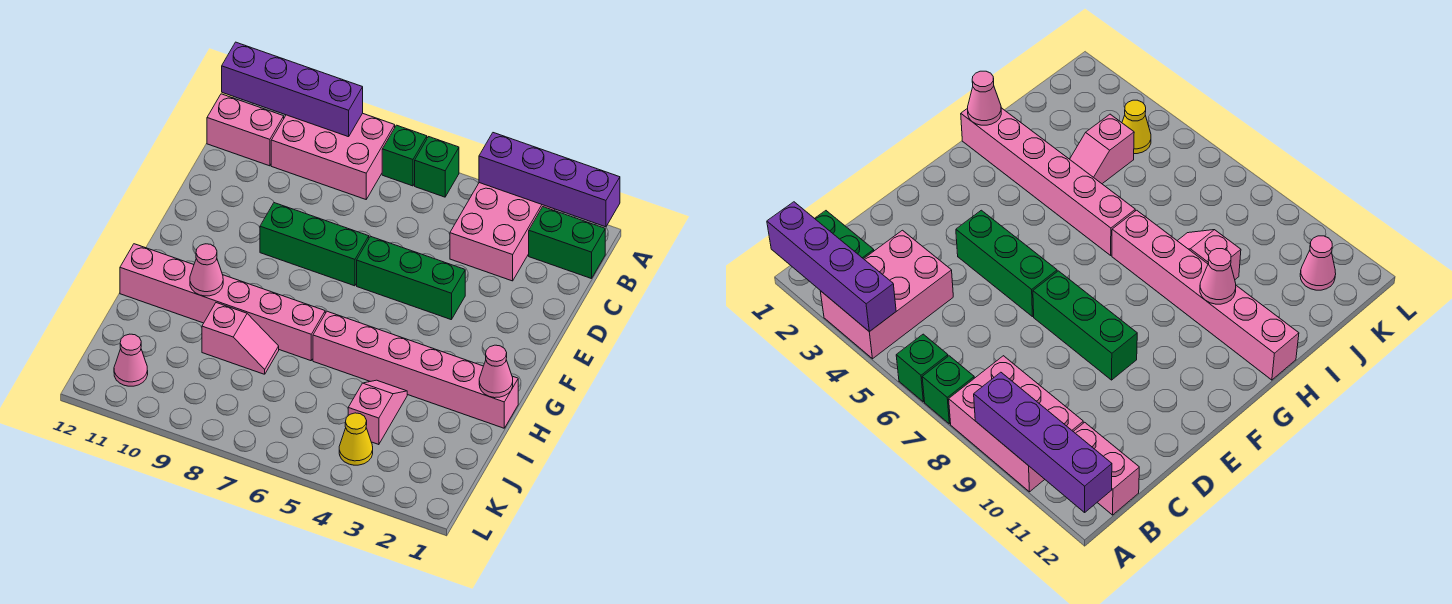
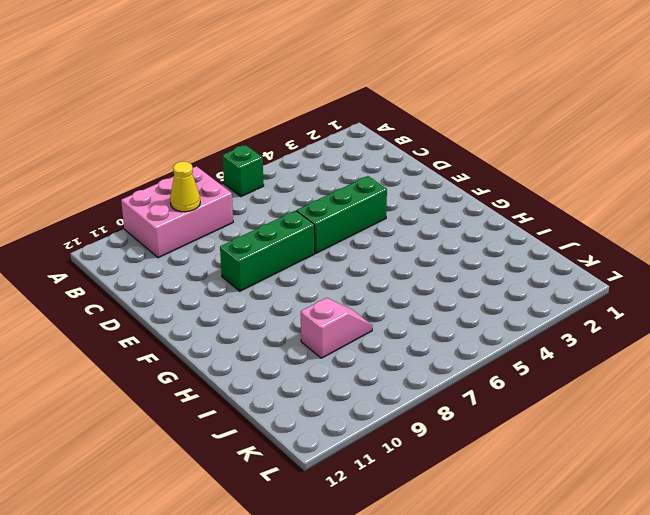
yellow 1x1 cone [170,161,200,212] -> yellow 1x1 cone moved to [339,413,373,465]
none -> pink 2x3 brick [450,183,554,281]
none -> green 1x1 brick [382,125,427,186]
none -> green 1x2 brick [529,207,605,279]

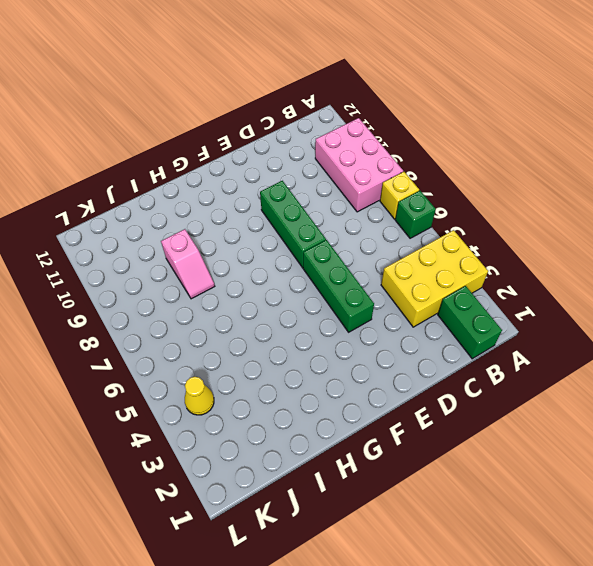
yellow 2x3 brick [381,230,488,327] -> pink 2x3 brick [450,183,554,281]
yellow 1x1 brick [380,172,419,219] -> green 1x1 brick [382,125,427,186]
none -> pink 1x2 brick [207,94,284,166]
none -> pink 1x6 brick [313,311,518,428]
none -> pink 1x6 brick [120,244,325,361]

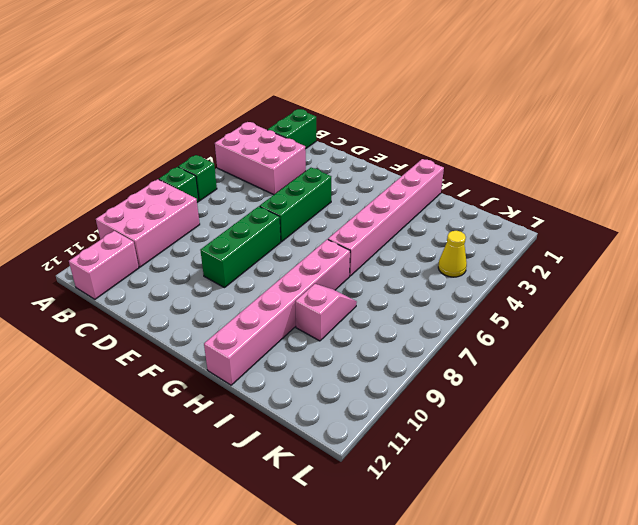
none -> pink 1x2 slope [348,380,407,445]
none -> pink 1x1 cone [114,334,148,386]
none -> purple 1x4 brick [479,133,620,227]

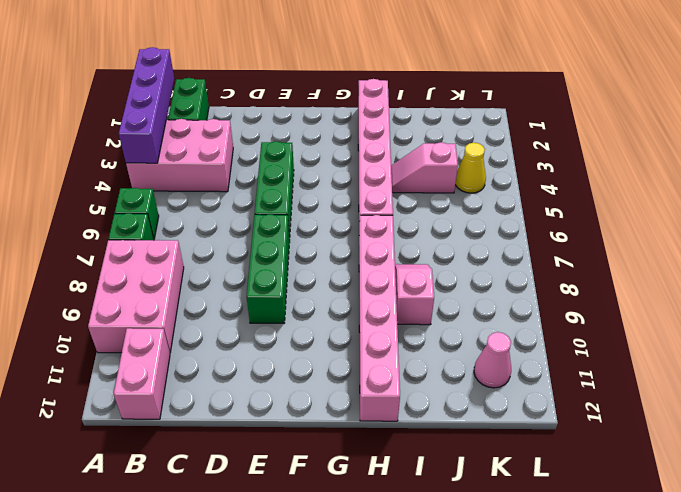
none -> purple 1x4 brick [222,42,363,137]
none -> pink 1x1 cone [479,345,513,398]
none -> pink 1x1 cone [190,244,223,296]

